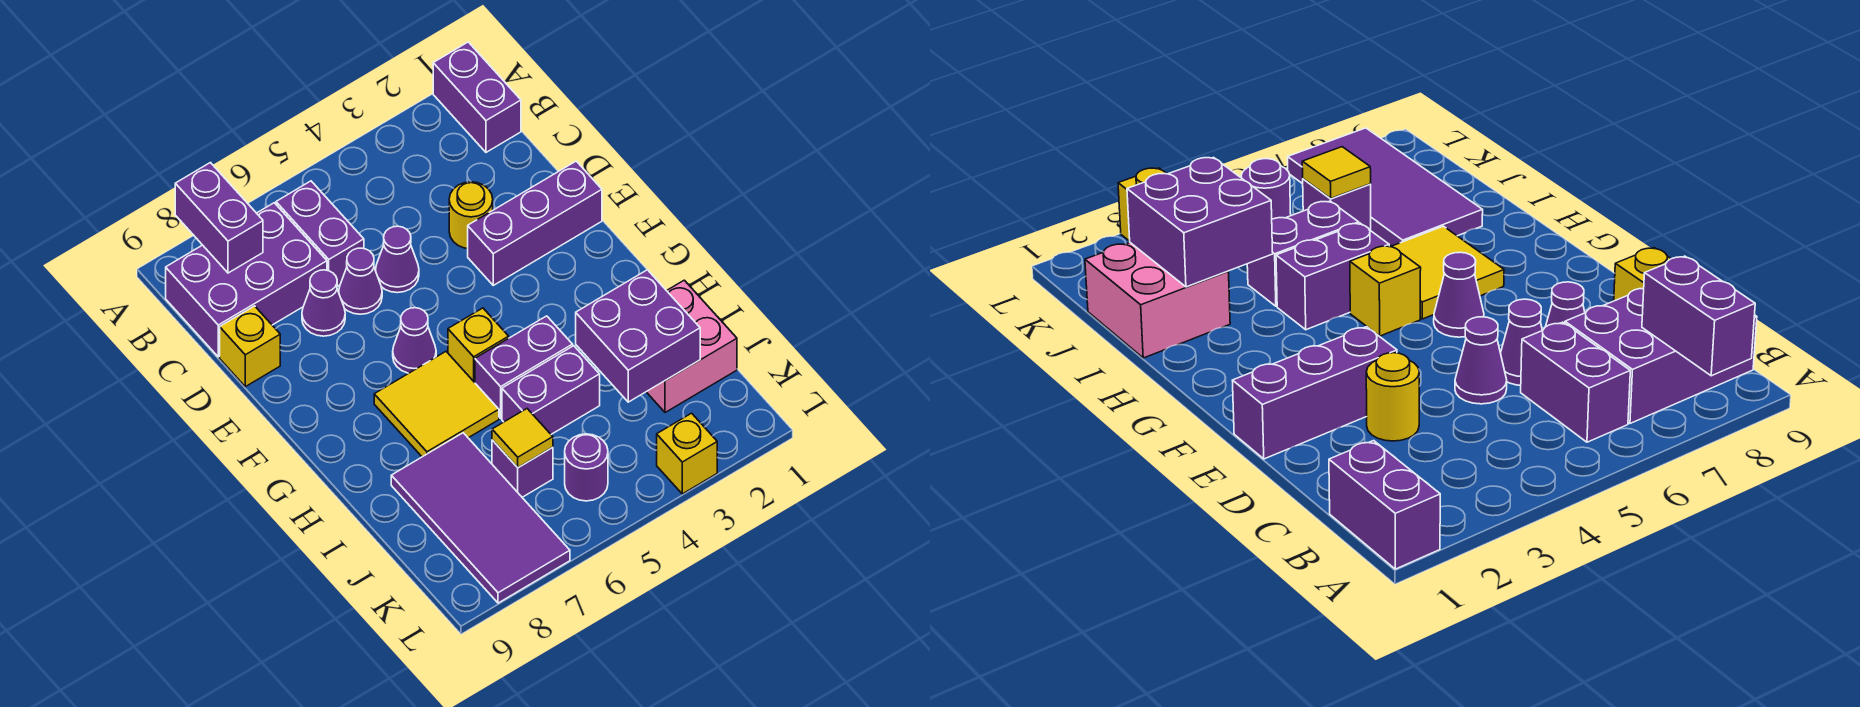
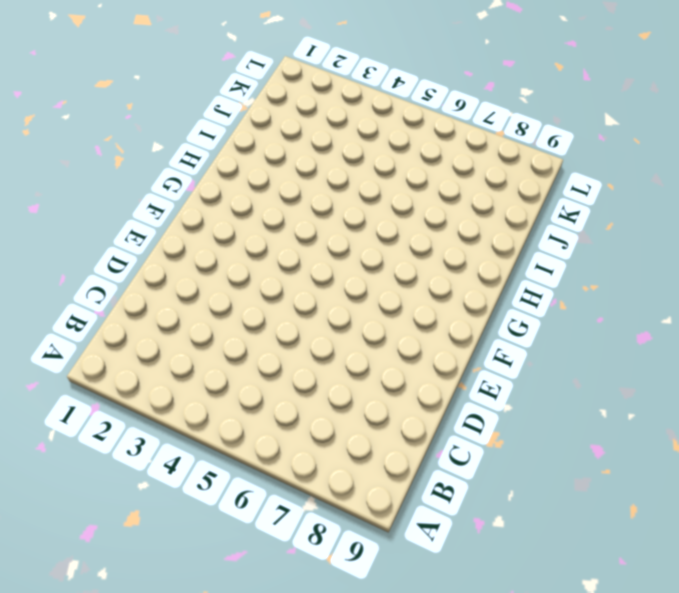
none -> purple 1x2 brick [433,42,521,152]
none -> purple 1x2 brick [276,181,364,286]
none -> purple 2x3 brick [166,203,327,357]

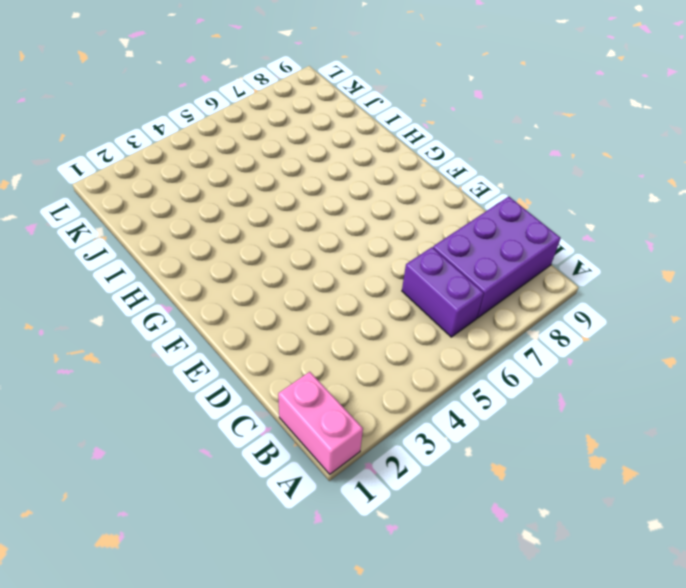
pink 1x2 brick [278,372,363,474] -> purple 1x2 brick [433,42,521,152]
none -> yellow 1x1 round brick [449,182,493,248]
none -> purple 1x1 cone [376,226,419,293]
none -> purple 1x1 cone [339,248,382,314]

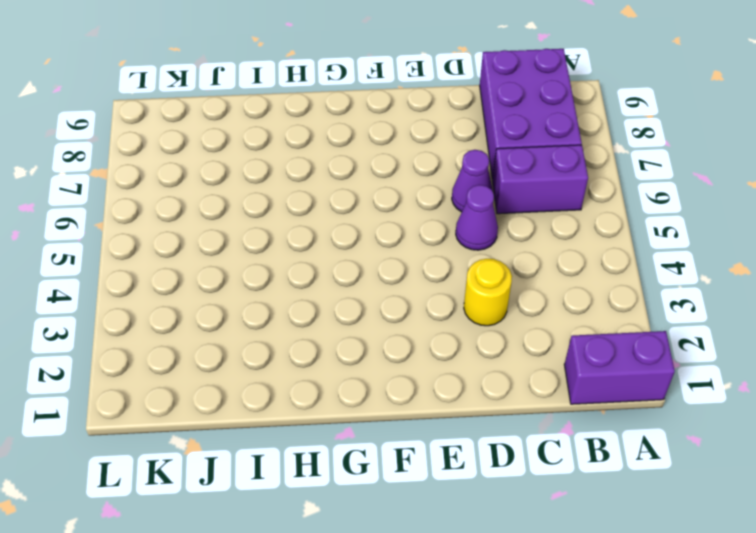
none -> purple 1x1 cone [302,270,345,336]
none -> yellow 1x1 brick [220,306,280,387]
none -> purple 1x3 brick [468,161,602,285]

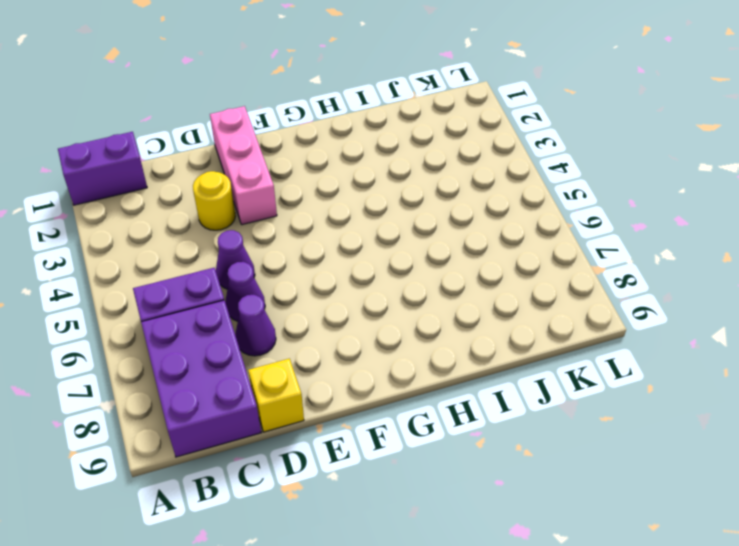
pink 1x3 brick [210,106,277,225] -> purple 1x3 brick [468,161,602,285]
none -> purple 1x1 cone [393,308,436,373]
none -> yellow 1x1 brick [448,308,509,382]
none -> yellow 2x2 tile [374,352,499,457]

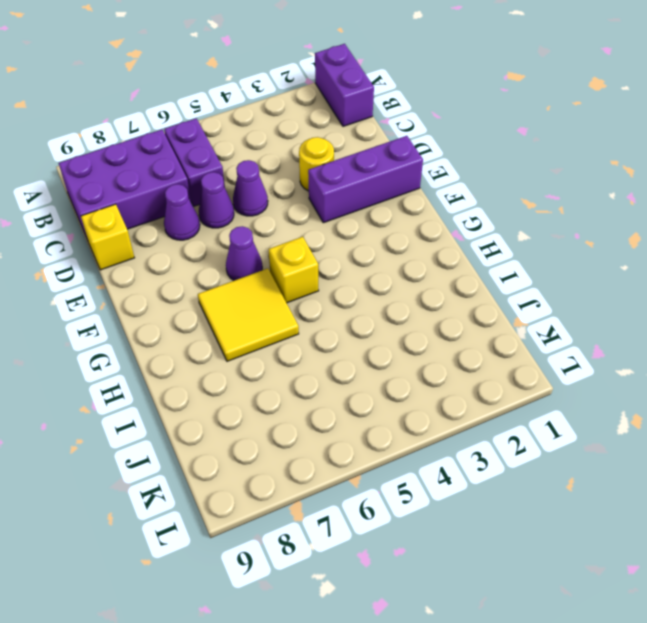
none -> purple 1x2 brick [475,316,573,418]
none -> pink 2x2 brick [647,280,737,413]
none -> purple 1x2 brick [502,346,600,434]

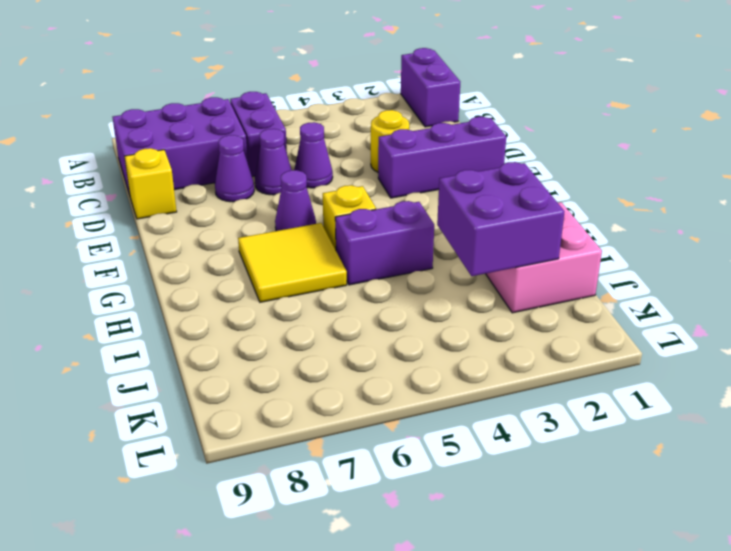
none -> purple 1x2 brick [502,346,600,434]
none -> purple 2x4 tile [391,433,570,603]
none -> purple 1x1 brick [492,440,553,497]

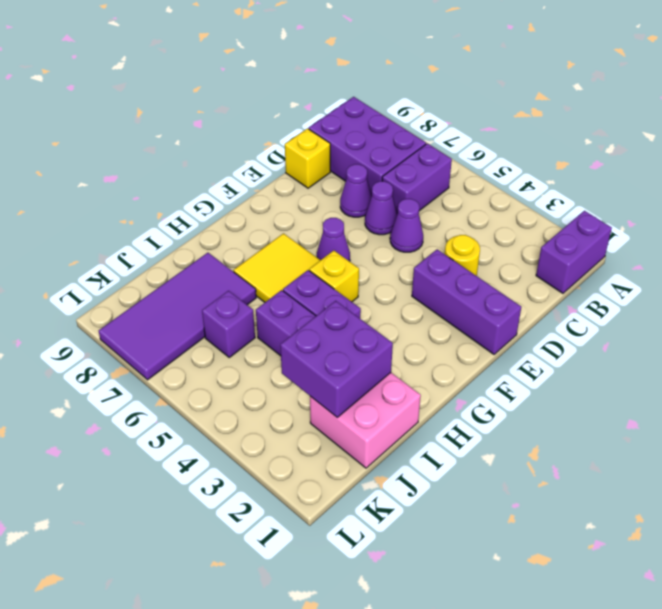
none -> purple 1x1 round brick [565,434,608,501]
none -> yellow 1x1 brick [657,413,717,494]
none -> purple 1x2 brick [175,163,263,273]

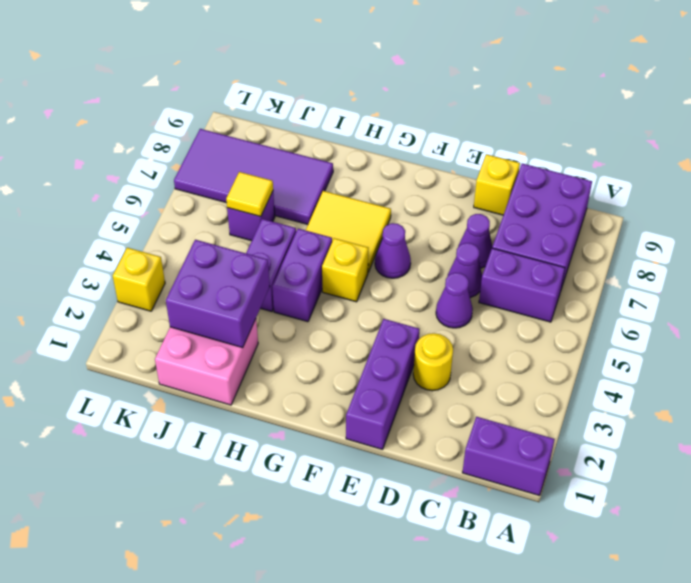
none -> purple 1x1 round brick [565,434,608,501]
none -> purple 1x2 brick [175,163,263,273]

